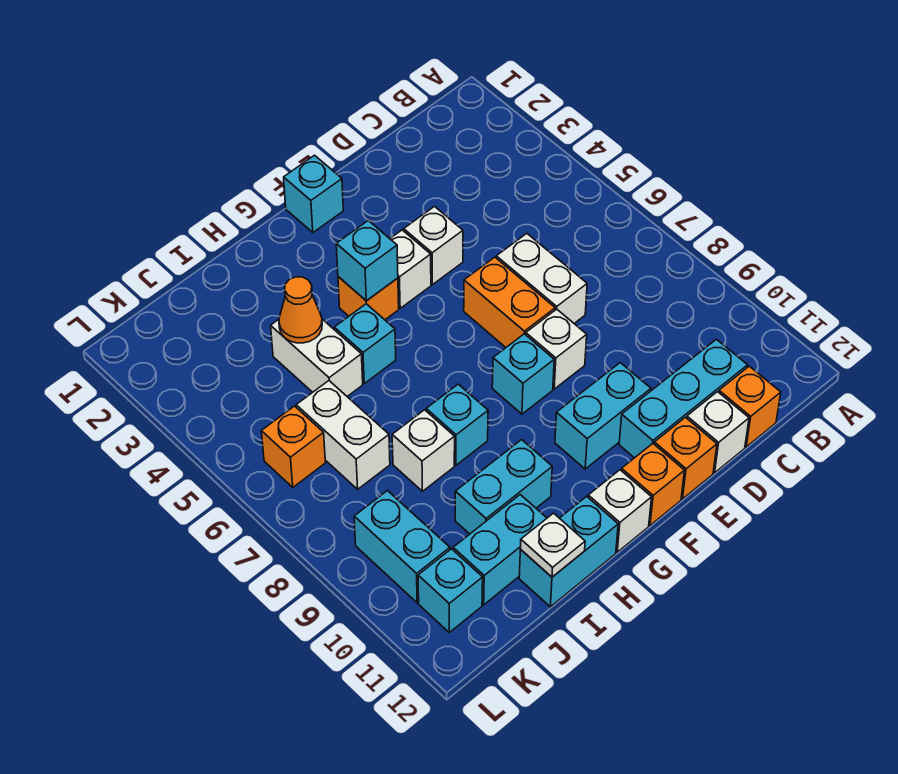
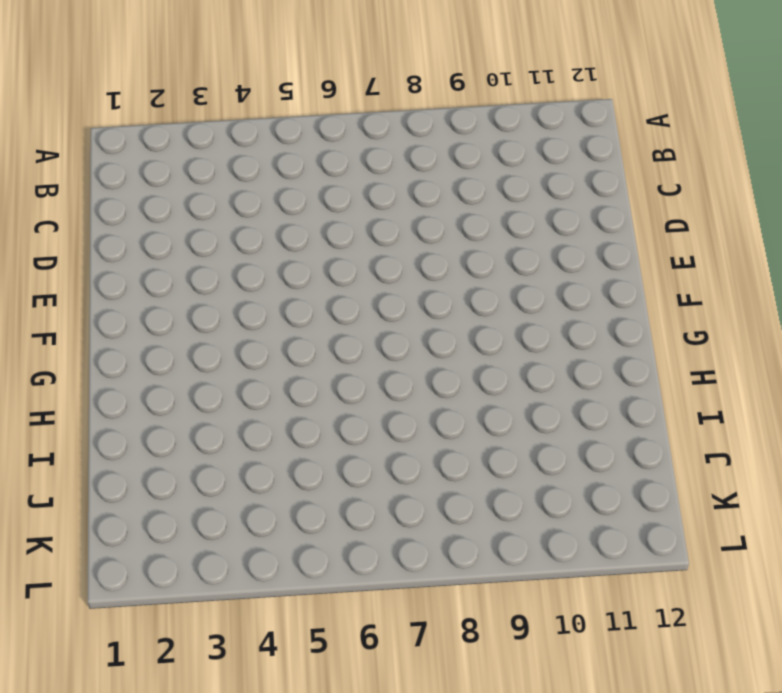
none -> cyan 1x3 brick [619,339,748,458]
none -> orange 1x1 brick [719,366,781,447]
none -> white 1x2 brick [496,233,587,323]

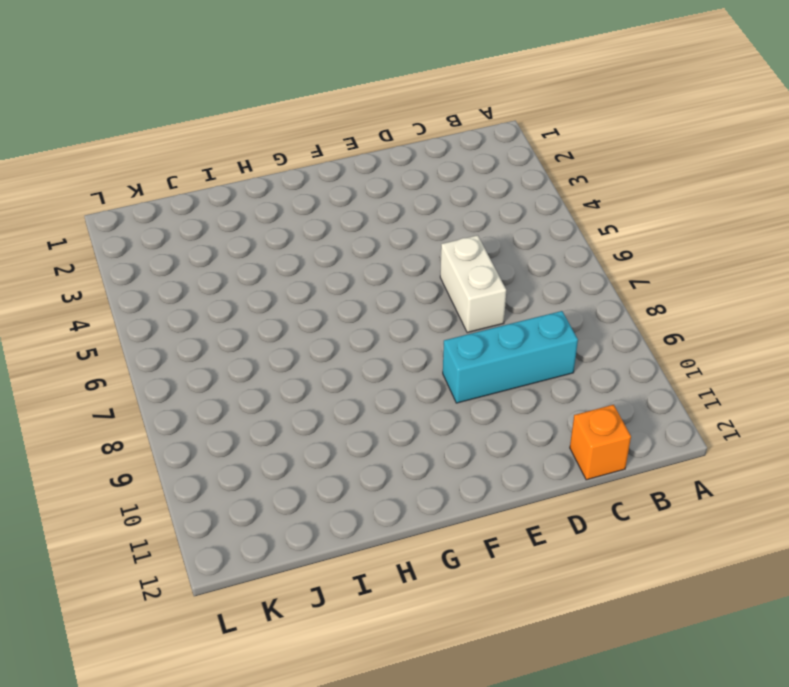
cyan 1x3 brick [443,311,578,403] -> cyan 1x3 brick moved to [619,339,748,458]
none -> white 1x1 brick [687,392,749,473]
none -> white 1x1 brick [404,207,463,285]
none -> orange 1x2 brick [464,257,555,347]

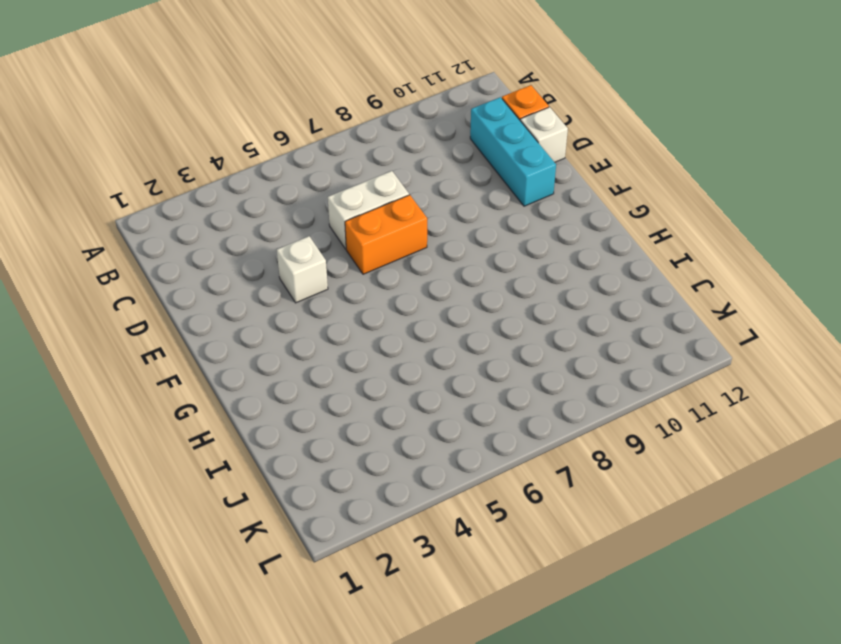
none -> white 1x1 brick [526,309,587,389]
none -> cyan 1x2 brick [555,363,651,469]
none -> orange 1x1 brick [654,417,717,499]

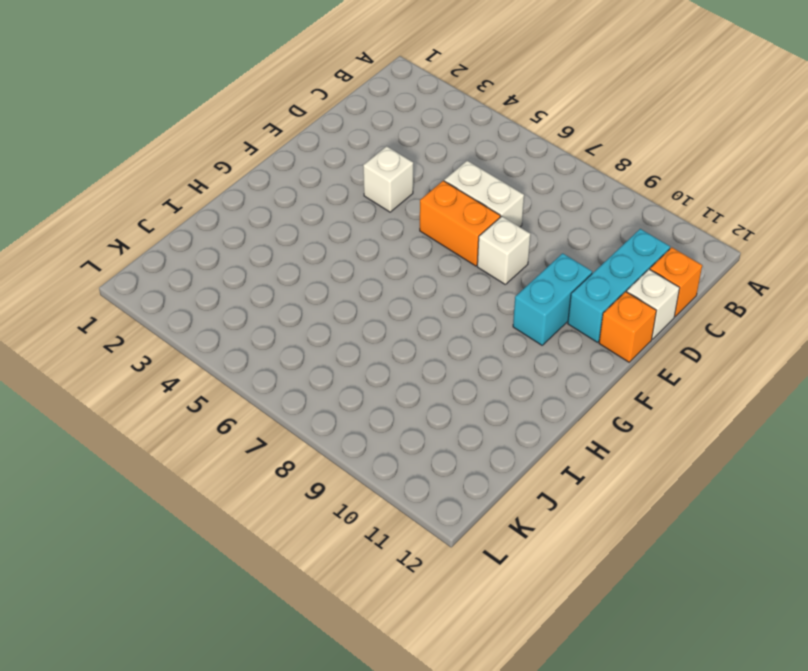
none -> cyan 1x1 brick [284,155,343,233]
none -> white 1x1 brick [390,230,431,308]
none -> cyan 1x1 brick [492,334,554,414]

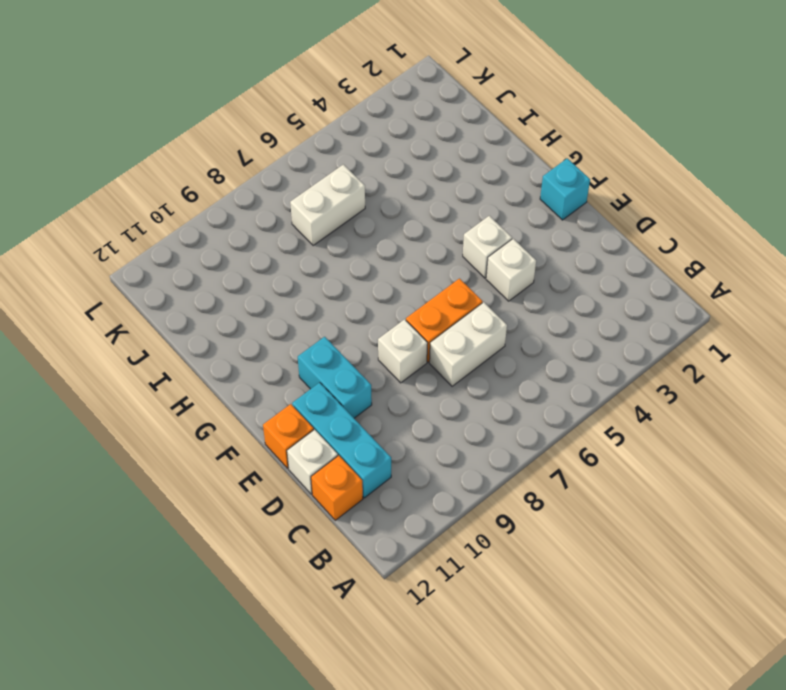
none -> cyan 1x1 brick [492,334,554,414]
none -> orange 1x1 brick [621,444,684,525]
none -> orange 1x1 brick [338,277,399,320]

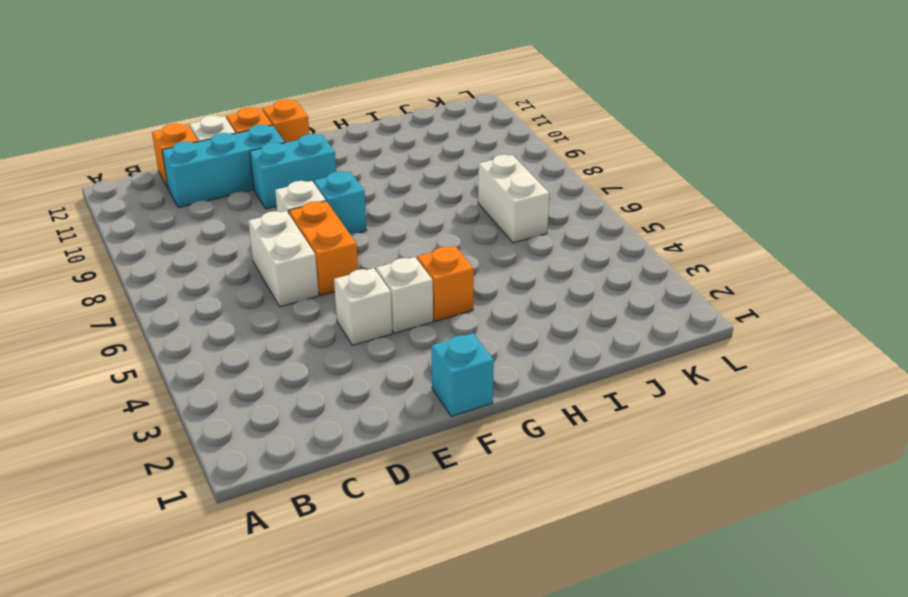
none -> white 1x1 brick [588,470,652,552]
none -> cyan 1x1 brick [334,304,396,383]
none -> cyan 1x1 brick [426,384,488,465]

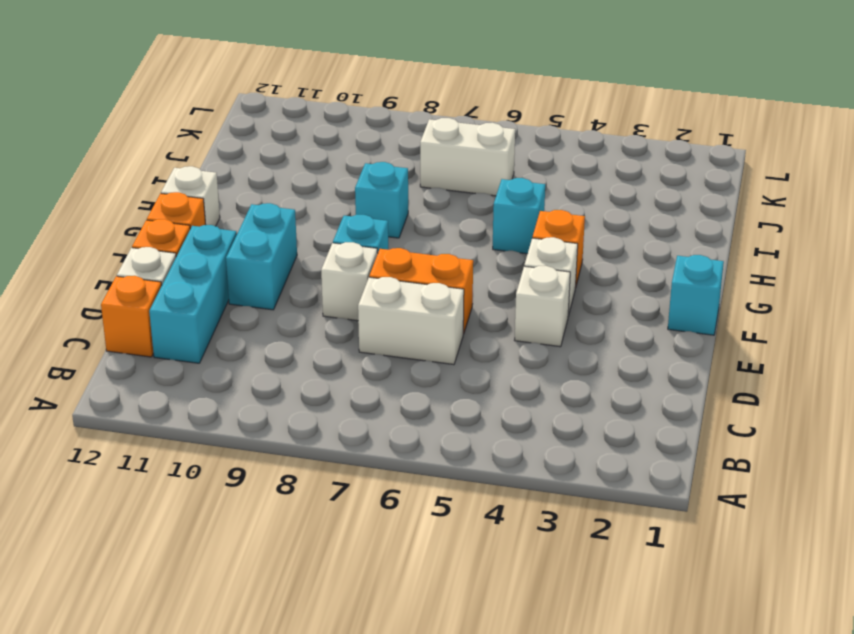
none -> cyan 1x2 brick [455,440,552,534]
none -> cyan 1x2 brick [519,496,618,607]
none -> white 1x2 brick [271,319,363,396]

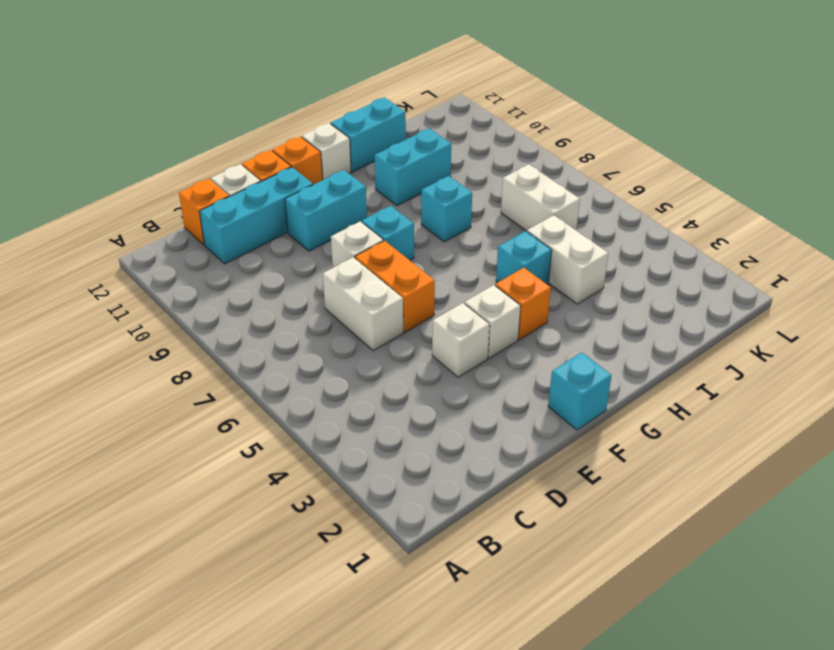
none -> white 1x1 brick [392,410,455,491]
none -> cyan 1x2 brick [453,495,547,605]
none -> orange 1x1 brick [261,406,325,487]

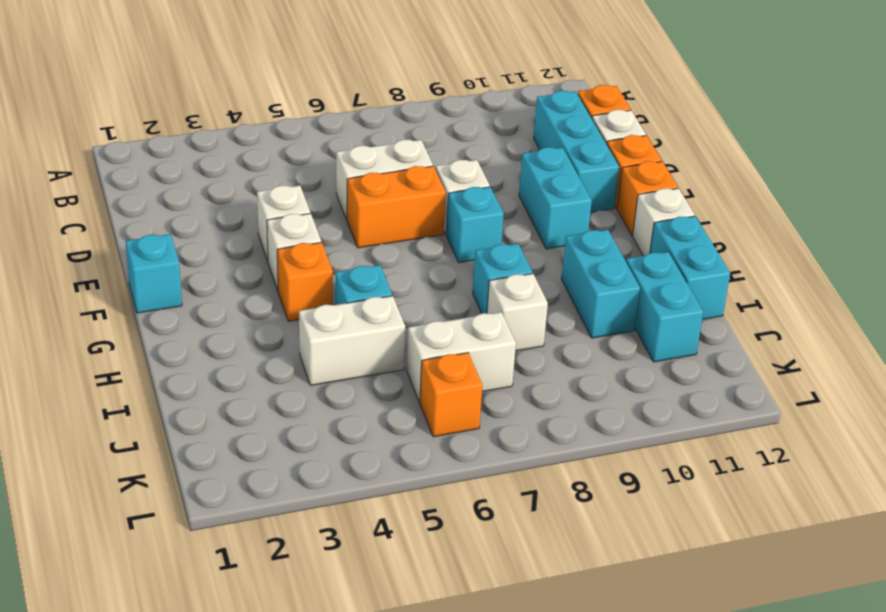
none -> cyan 1x2 brick [354,491,450,603]
none -> cyan 1x1 brick [418,549,483,632]
none -> cyan 1x1 brick [336,221,398,301]

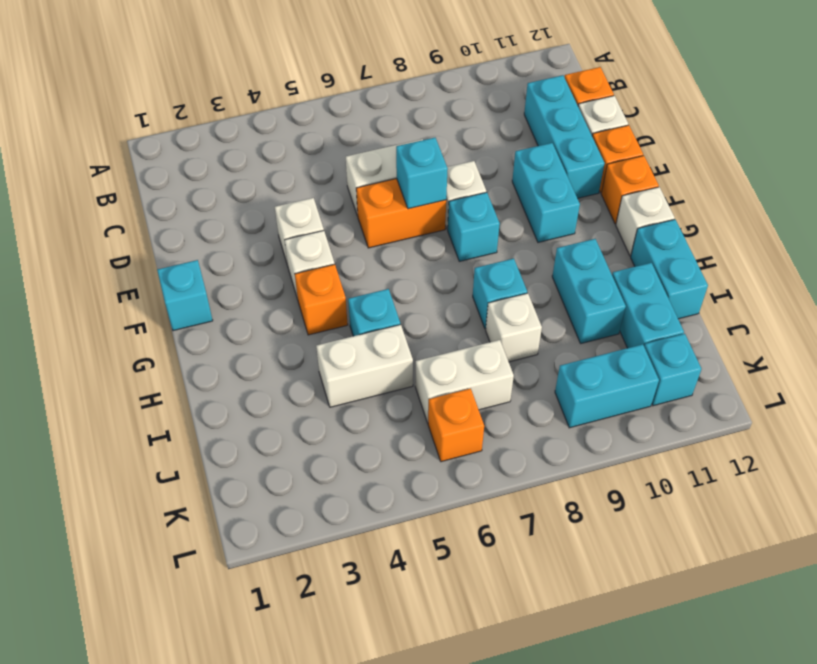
cyan 1x1 brick [396,138,448,209] -> cyan 1x1 brick moved to [336,221,398,301]
none -> orange 1x1 cone [279,277,322,343]
none -> white 1x1 plate [520,513,585,577]

